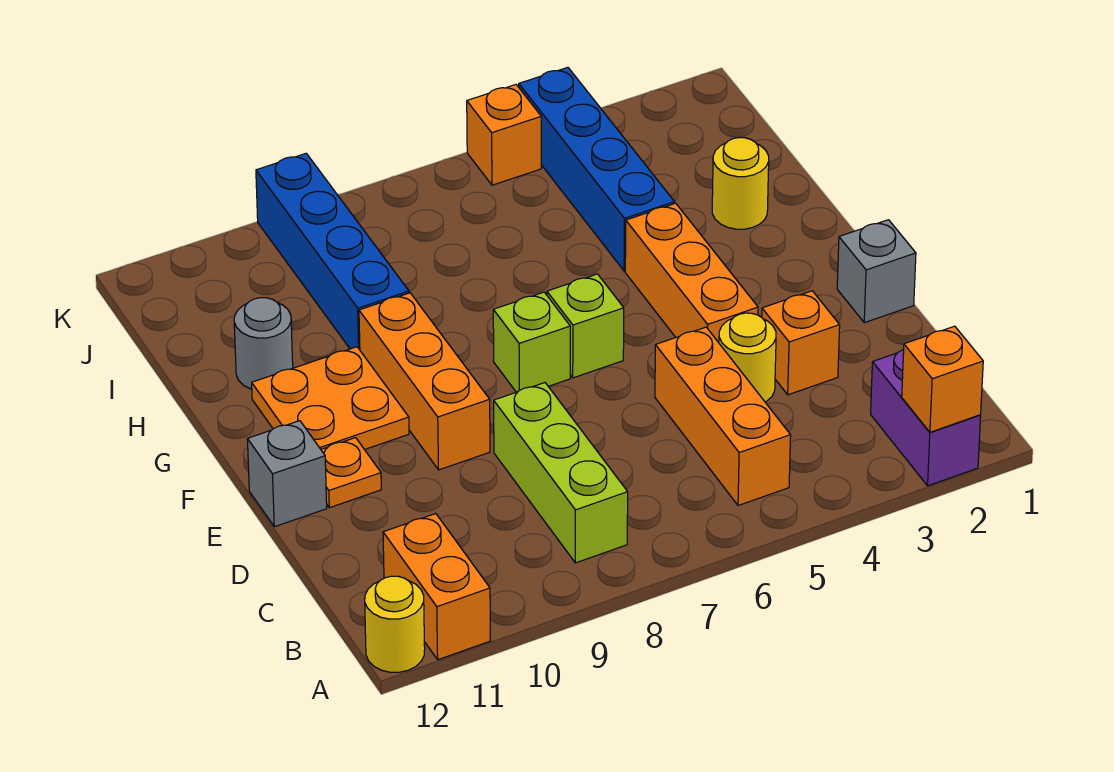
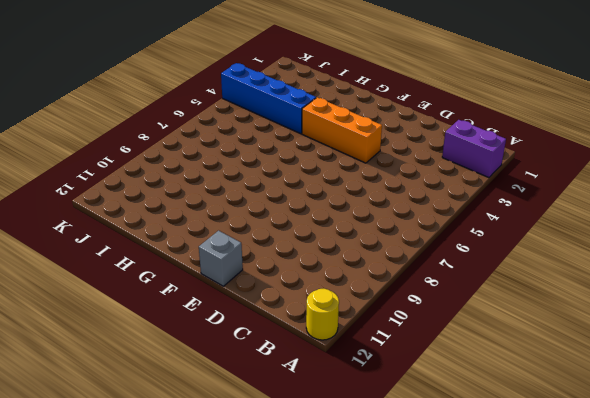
none -> orange 1x2 brick [383,514,490,660]
none -> orange 1x3 brick [655,327,791,506]
none -> lime 1x3 brick [494,383,628,563]

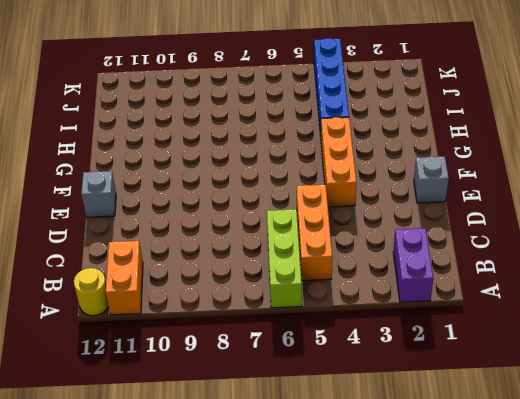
lime 1x3 brick [267,209,302,308] -> lime 1x3 brick moved to [494,383,628,563]
none -> orange 1x1 brick [762,291,840,395]
none -> yellow 1x1 round brick [719,313,776,402]
none -> orange 1x3 brick [359,293,490,470]

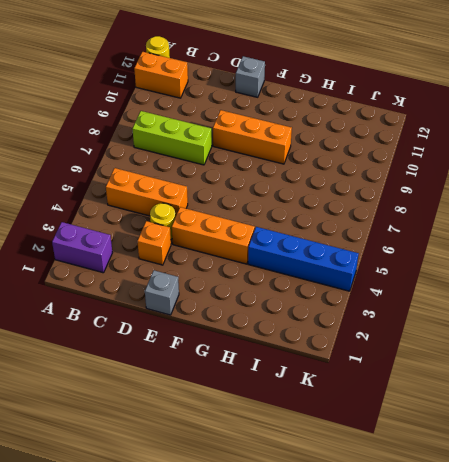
none -> orange 1x1 plate [321,438,381,508]
none -> lime 1x1 brick [547,274,624,378]
none -> lime 1x1 brick [493,292,570,392]

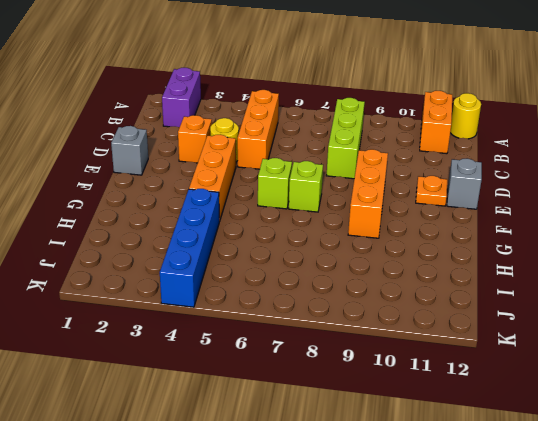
none -> orange 2x2 plate [252,347,409,450]
none -> yellow 1x1 round brick [712,138,769,229]
none -> blue 1x4 brick [256,153,409,350]

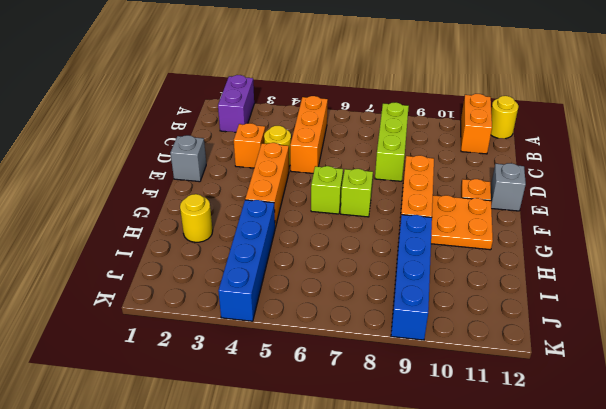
none -> grey 1x1 round brick [234,298,293,389]
none -> orange 1x1 brick [467,85,541,185]
none -> orange 1x1 brick [902,326,983,432]

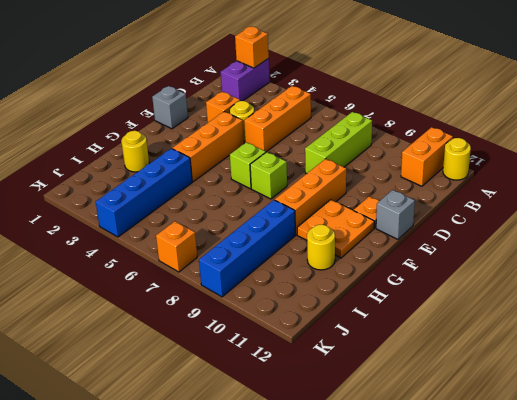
yellow 1x1 round brick [307,225,335,270] -> grey 1x1 round brick [234,298,293,389]
orange 1x1 brick [156,221,197,272] -> orange 1x1 brick moved to [467,85,541,185]

